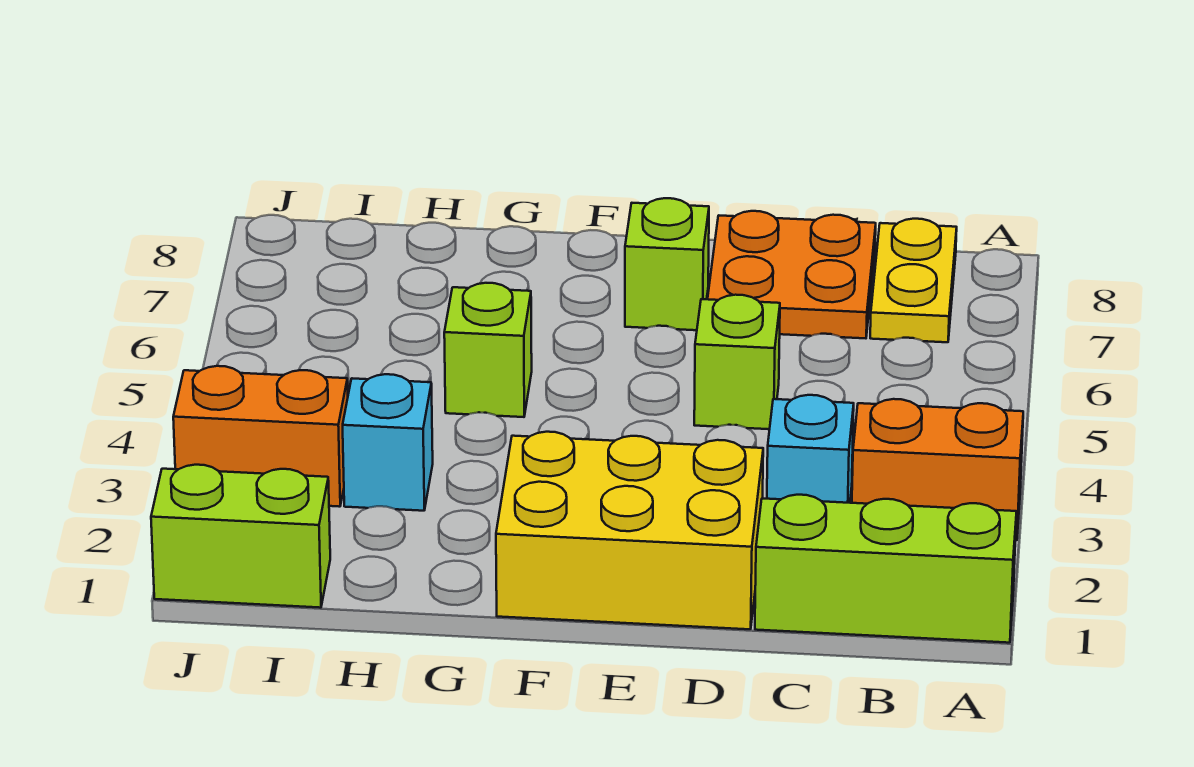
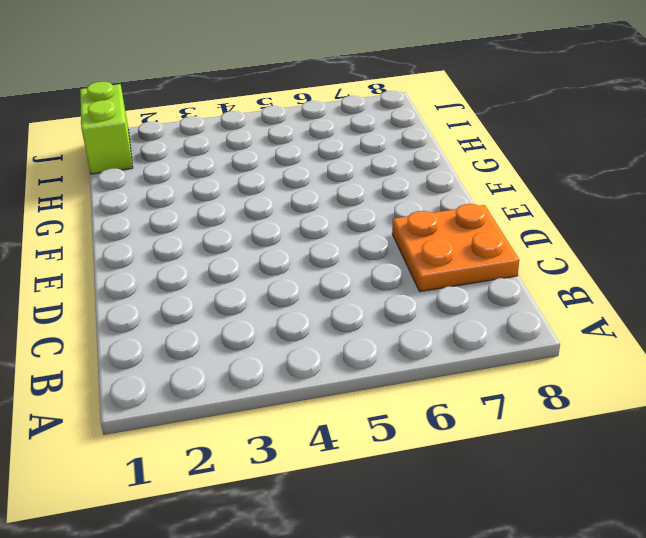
none -> lime 1x3 brick [755,495,1017,643]
none -> orange 1x2 brick [852,399,1023,540]
none -> yellow 1x2 plate [870,219,957,342]

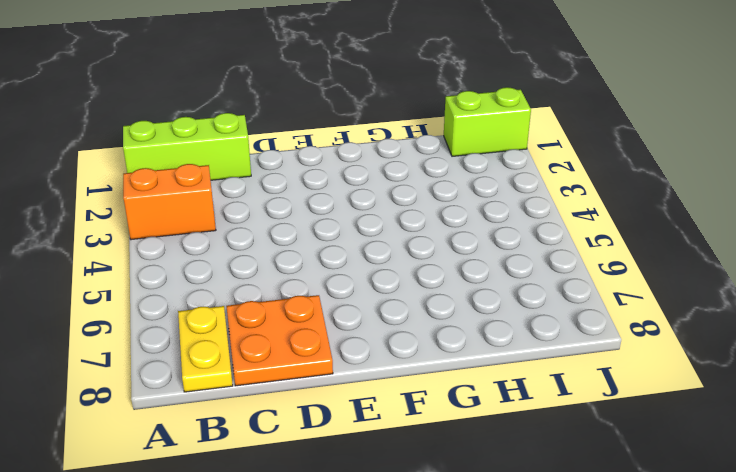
none -> cyan 1x1 brick [767,395,854,503]
none -> yellow 2x3 brick [496,432,763,629]
none -> lime 1x1 brick [694,295,780,429]

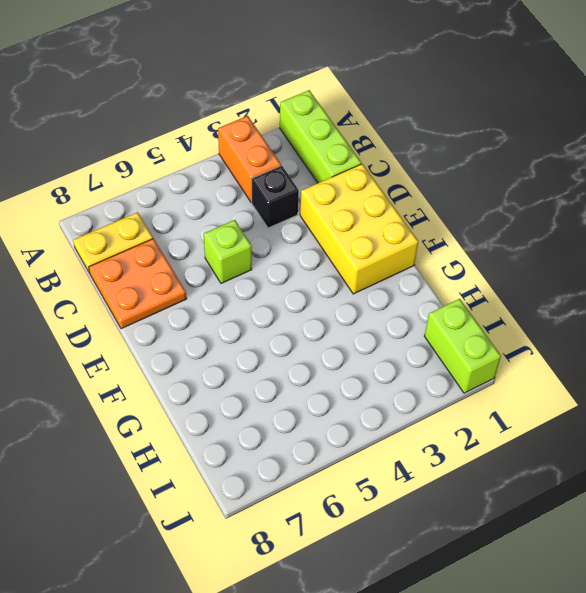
black 1x1 brick [252,166,299,228] -> cyan 1x1 brick [767,395,854,503]
none -> lime 1x1 brick [625,198,709,330]
none -> lime 1x1 brick [444,283,532,417]
none -> cyan 1x1 brick [343,374,433,511]

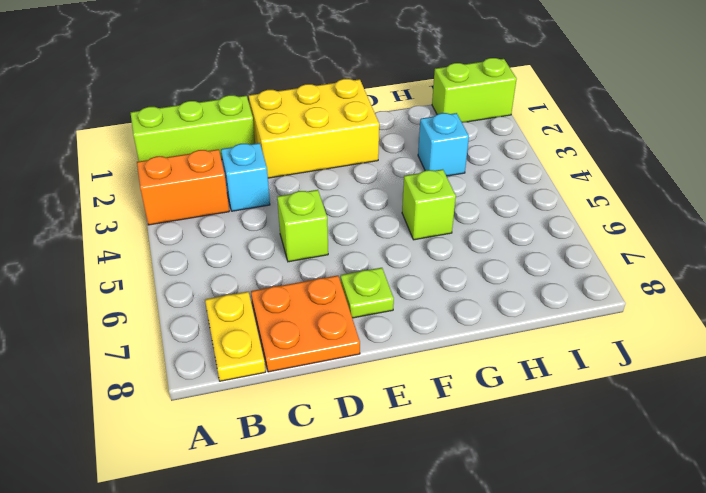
lime 1x1 plate [341,268,394,318] -> lime 1x1 brick [625,198,709,330]
none -> orange 1x2 brick [173,366,348,507]

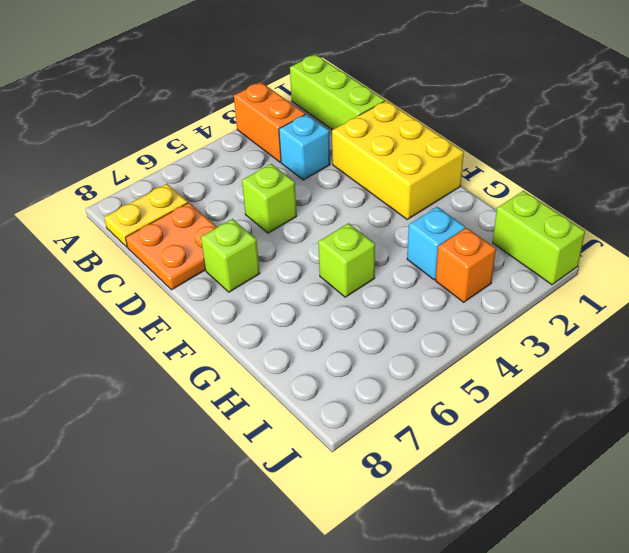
orange 1x1 brick [436,228,496,302] -> orange 1x2 brick [173,366,348,507]

